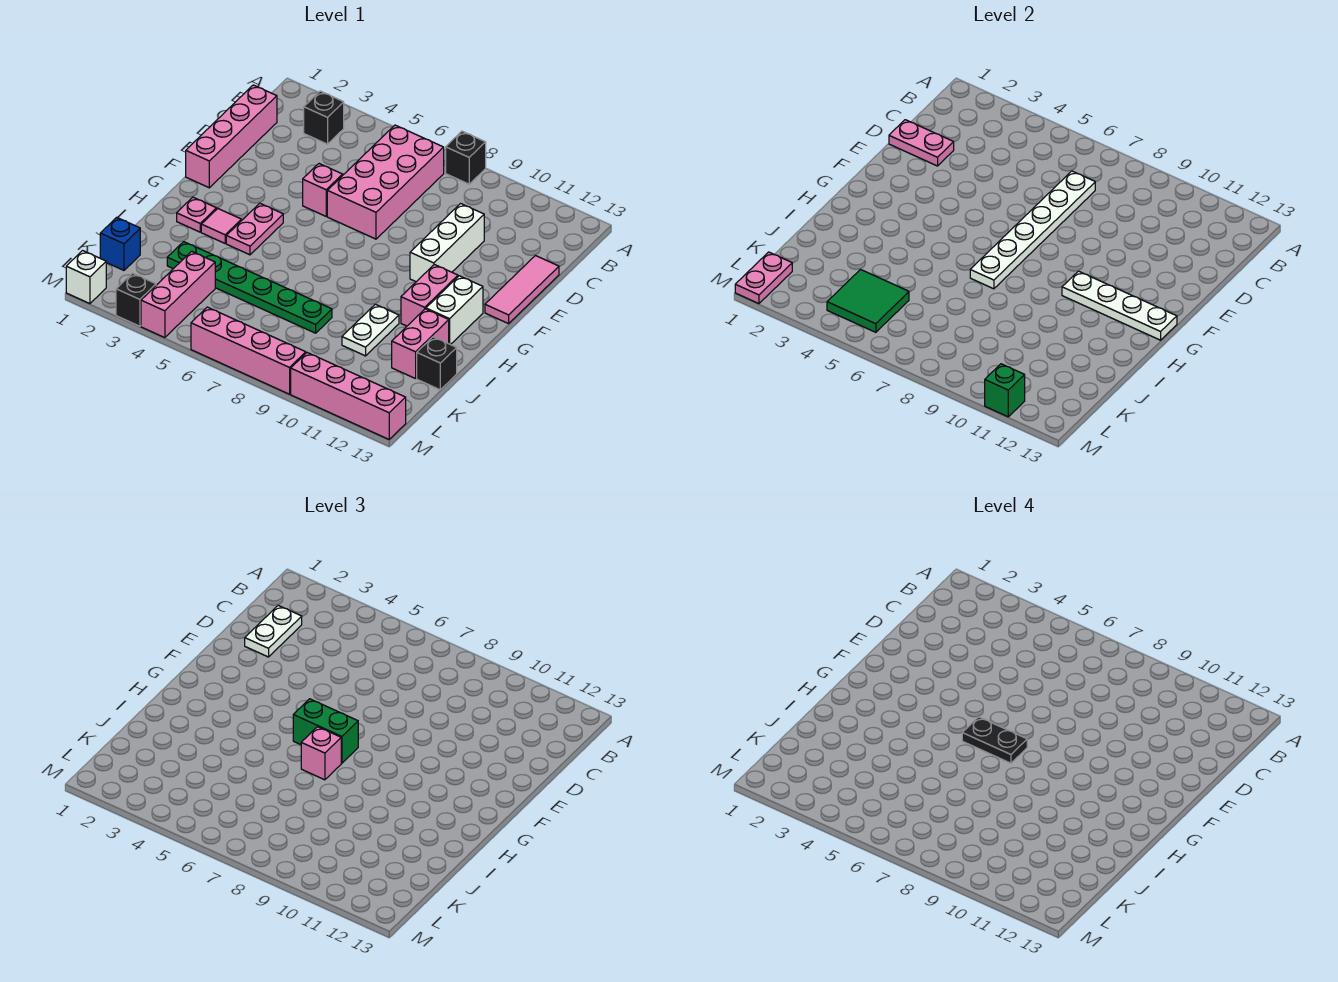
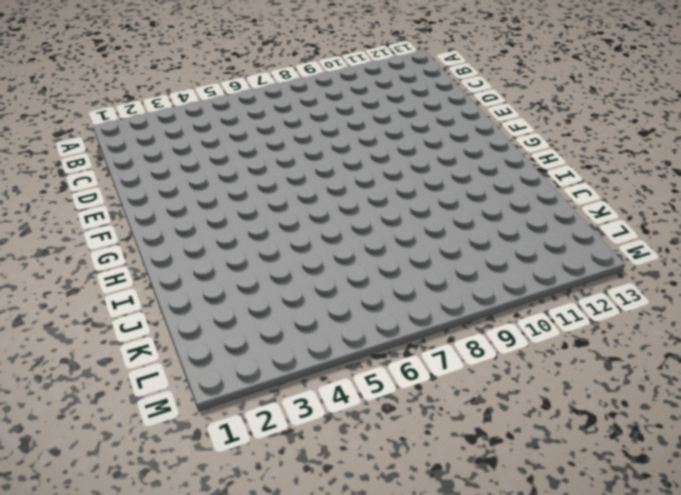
none -> black 1x1 brick [446,131,486,184]
none -> black 1x1 brick [304,91,344,144]
none -> pink 2x4 brick [327,125,444,239]
none -> pink 1x4 brick [186,85,277,188]

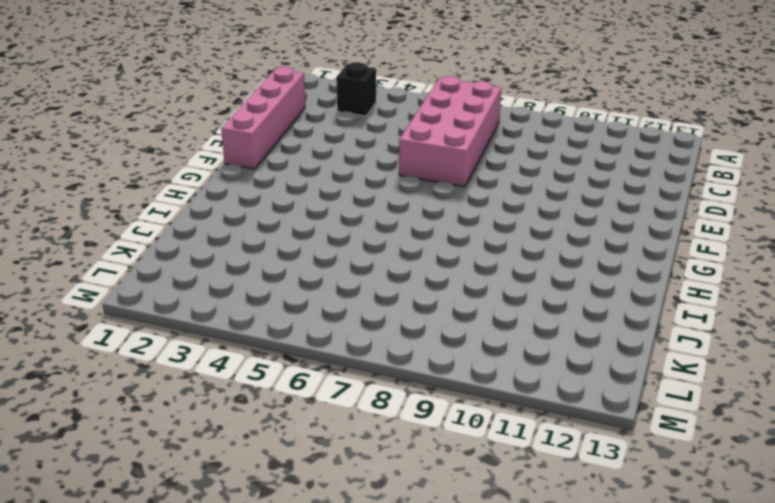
none -> black 1x1 brick [446,131,486,184]
none -> white 1x3 brick [410,204,484,282]
none -> pink 1x3 tile [485,256,559,324]
none -> pink 1x1 brick [303,164,343,216]

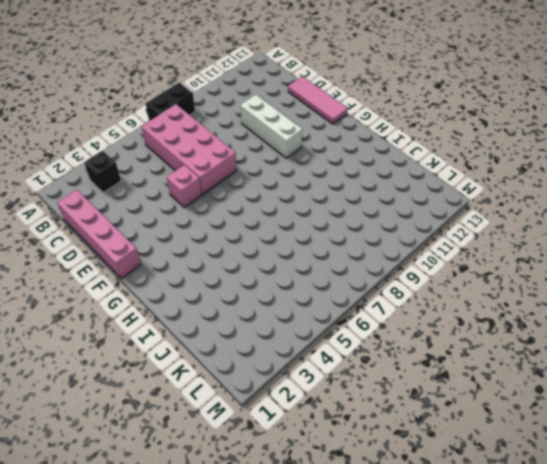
black 1x2 brick [146,82,195,121] -> black 1x1 brick [446,131,486,184]
none -> pink 1x2 plate [226,203,283,255]
none -> pink 1x2 brick [401,264,458,326]
none -> white 1x2 brick [426,276,483,345]
none -> pink 1x1 plate [177,197,217,232]

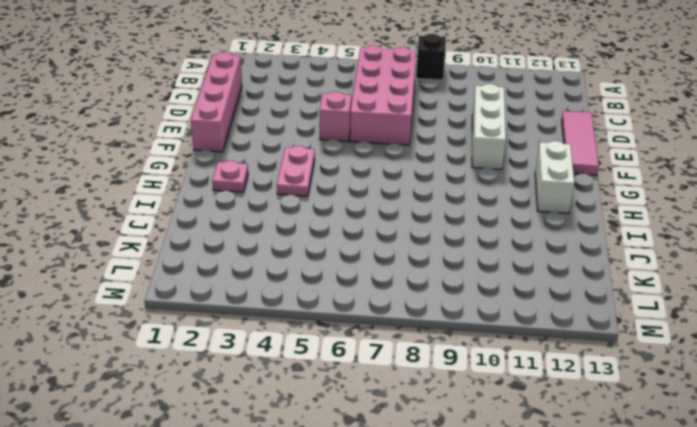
none -> black 1x1 brick [304,91,344,144]
none -> pink 1x2 brick [401,264,458,326]
none -> pink 1x1 tile [201,209,241,243]
none -> white 1x2 plate [342,304,399,356]

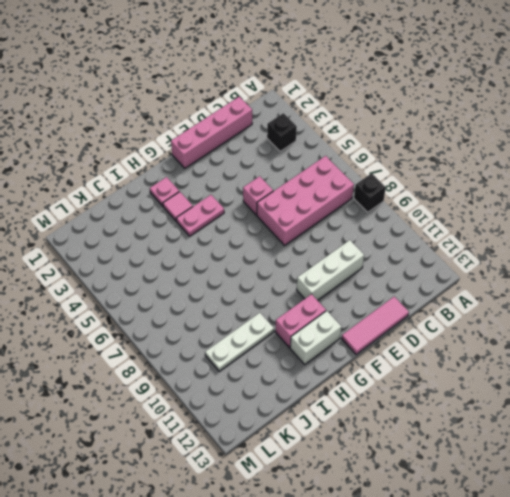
white 1x3 plate [205,313,274,371] -> white 1x2 plate [342,304,399,356]
none -> pink 1x2 brick [392,309,449,379]
none -> green 1x6 plate [167,242,332,333]
none -> black 1x1 brick [417,337,457,390]
none -> blue 1x1 brick [100,217,140,270]

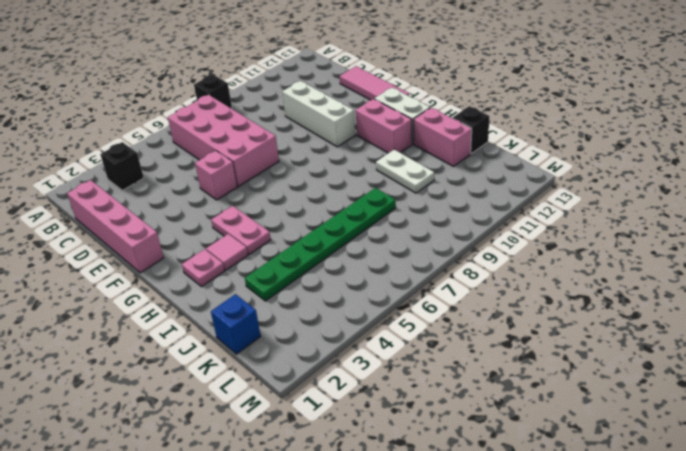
none -> pink 1x3 brick [141,251,215,338]
none -> white 1x1 brick [66,251,106,304]
none -> black 1x1 brick [116,273,156,326]
none -> pink 1x4 brick [191,307,306,394]

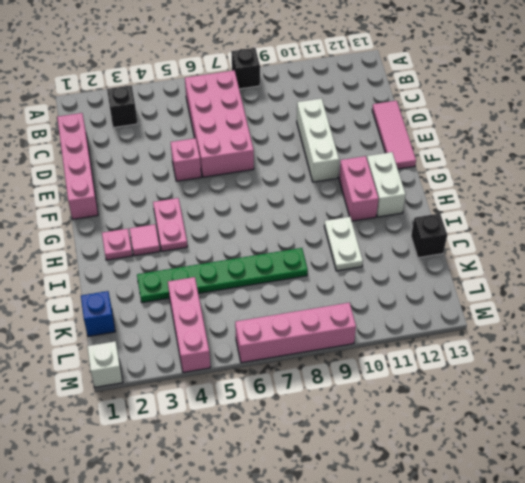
none -> pink 1x2 brick [392,309,449,379]
none -> black 1x1 brick [116,273,156,326]
none -> pink 1x4 brick [291,353,406,439]
none -> white 1x6 plate [970,171,1095,289]

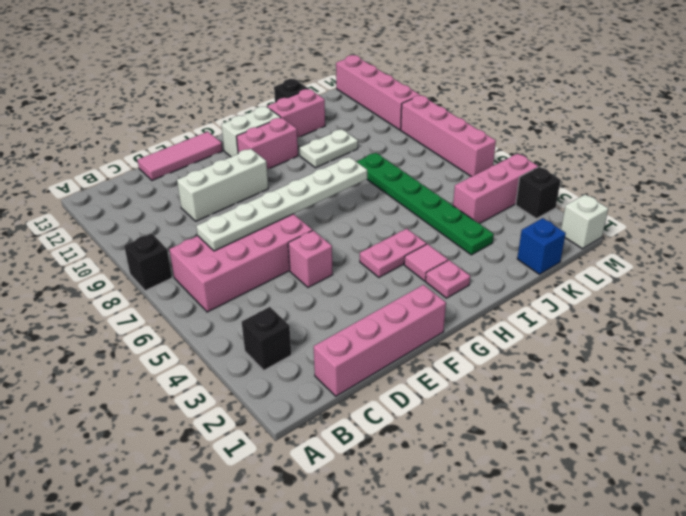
none -> pink 1x2 plate [889,120,954,166]
none -> white 1x4 plate [1062,271,1177,340]
none -> green 2x2 tile [827,270,909,332]
none -> pink 1x2 plate [735,252,792,304]

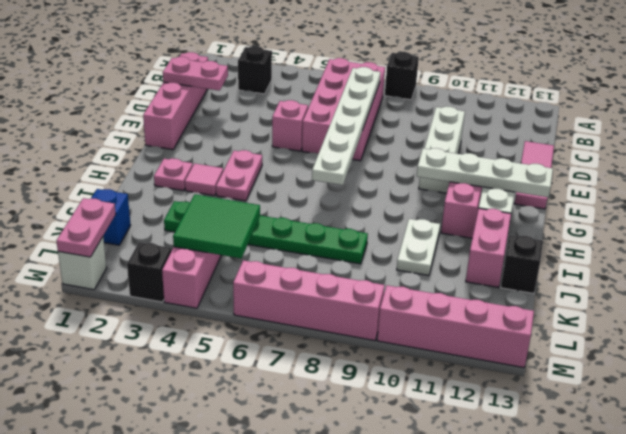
none -> green 1x1 brick [985,364,1025,417]
none -> white 1x2 plate [245,605,302,657]
none -> green 1x2 brick [293,699,358,763]
none -> pink 1x1 brick [301,727,341,780]

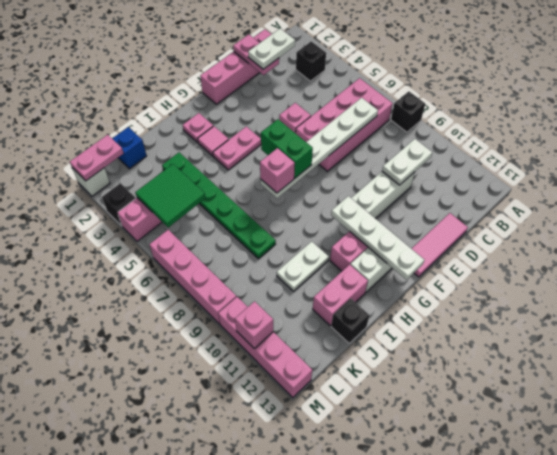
white 1x2 plate [382,139,432,185] -> none
pink 1x1 brick [235,301,273,348] -> green 1x1 brick [985,364,1025,417]
none -> black 1x2 plate [962,717,1027,763]

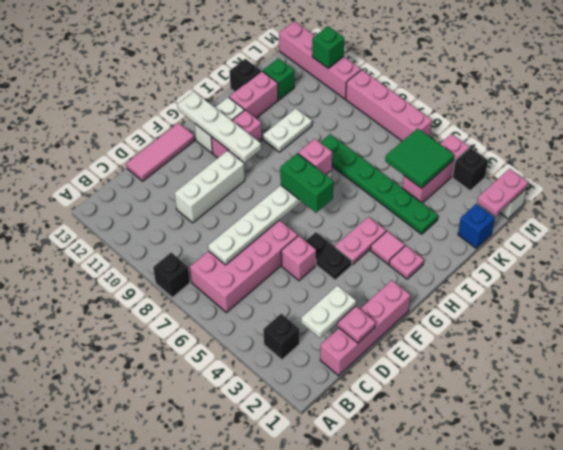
black 1x2 plate [306,232,352,280] -> black 1x2 plate moved to [962,717,1027,763]
green 1x1 brick [263,58,294,100] -> none

